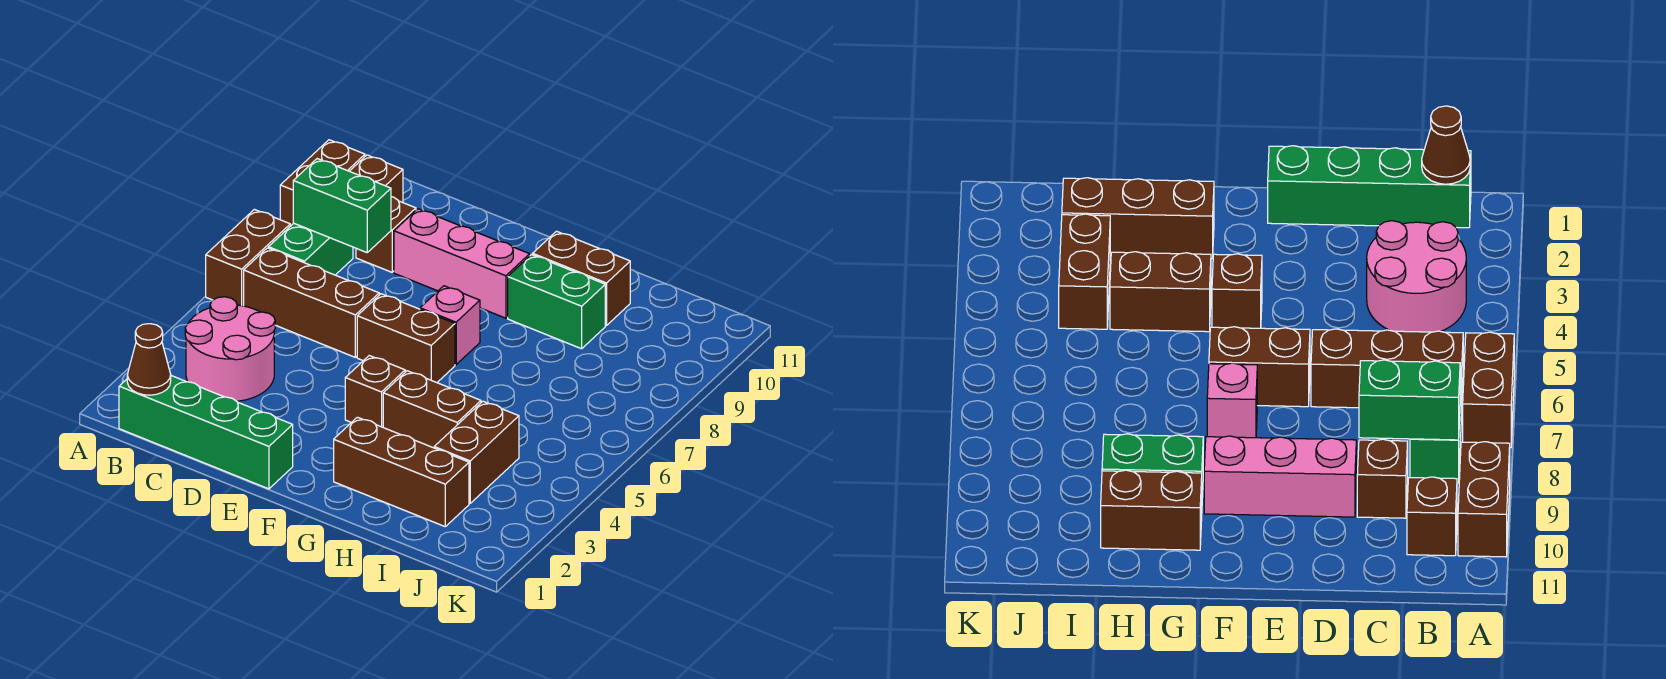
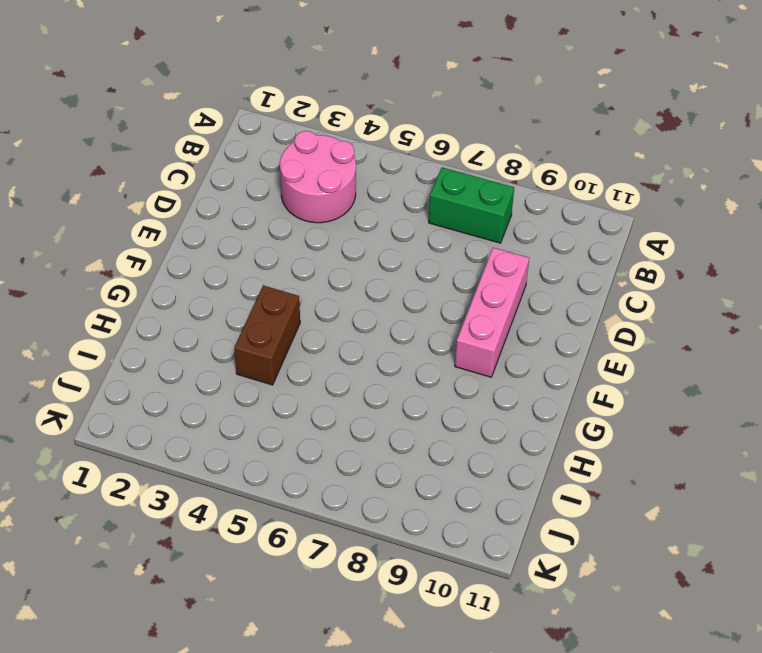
none -> brown 1x2 brick [206,209,290,306]
none -> brown 1x2 brick [280,140,365,226]
none -> green 1x4 brick [119,376,293,489]

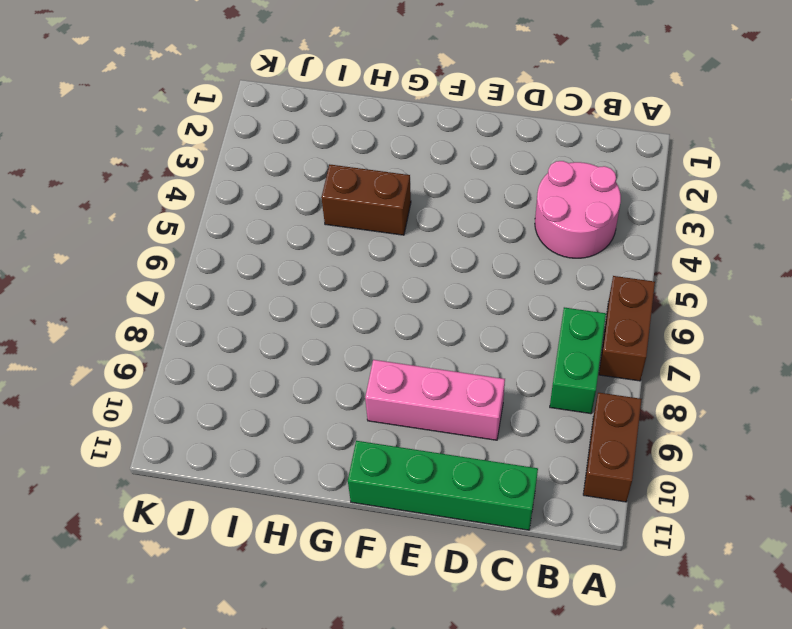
green 1x4 brick [348,441,538,530] -> green 1x4 brick moved to [119,376,293,489]
none -> brown 1x3 brick [244,248,379,357]
none -> brown 1x1 brick [350,155,403,203]
none -> brown 1x1 brick [356,197,416,272]

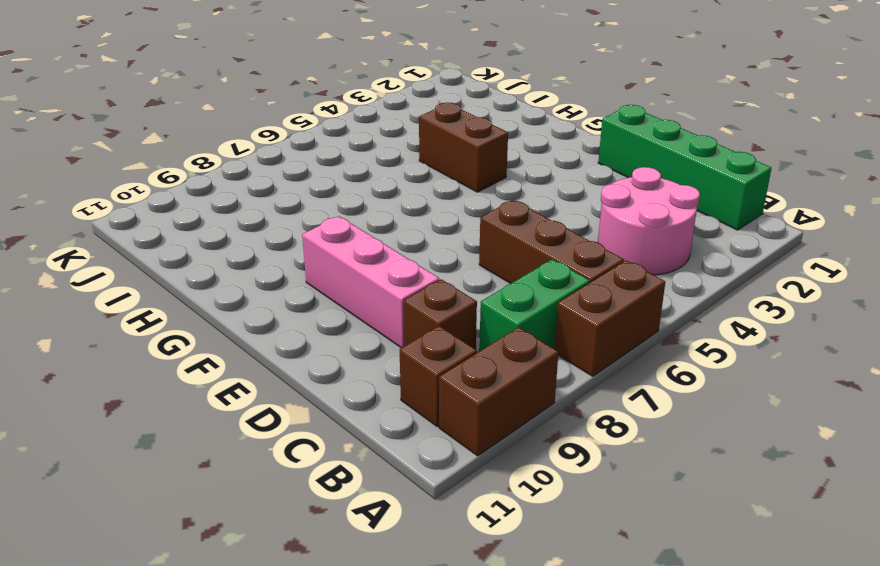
none -> brown 1x2 brick [357,294,455,383]
none -> brown 1x1 brick [345,356,405,427]
none -> pink 1x1 brick [420,286,480,365]

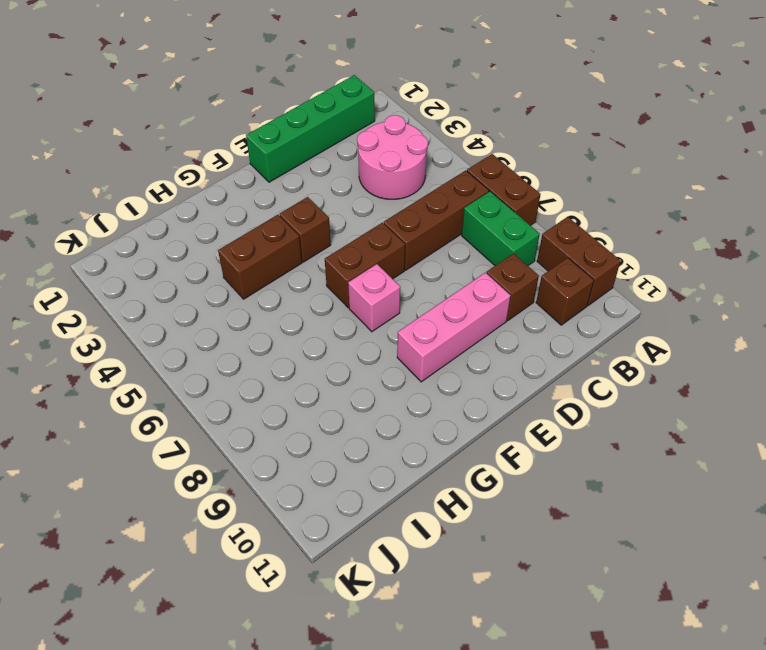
none -> brown 1x3 brick [334,417,469,526]
none -> green 1x2 brick [508,255,605,349]
none -> brown 1x2 brick [533,231,630,325]

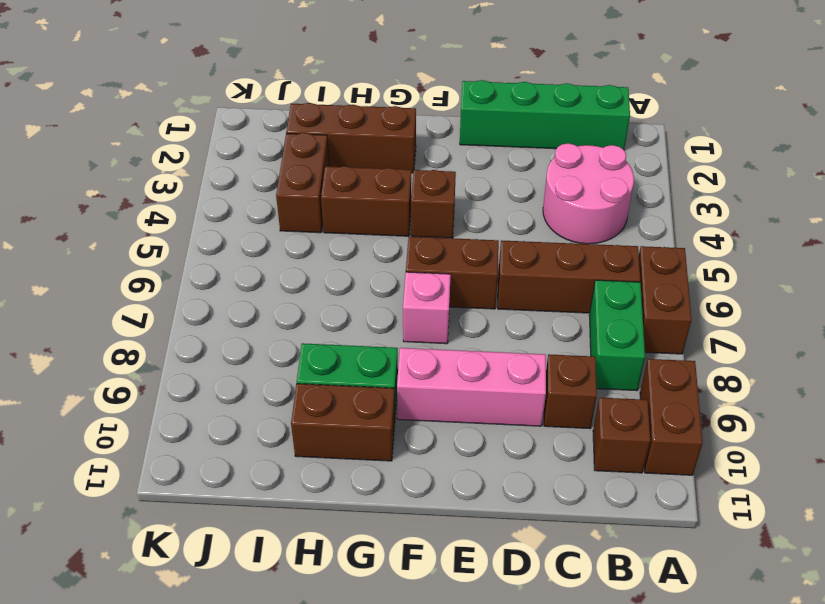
none -> brown 1x1 cone [127,324,171,395]
none -> green 1x2 brick [293,159,391,253]

